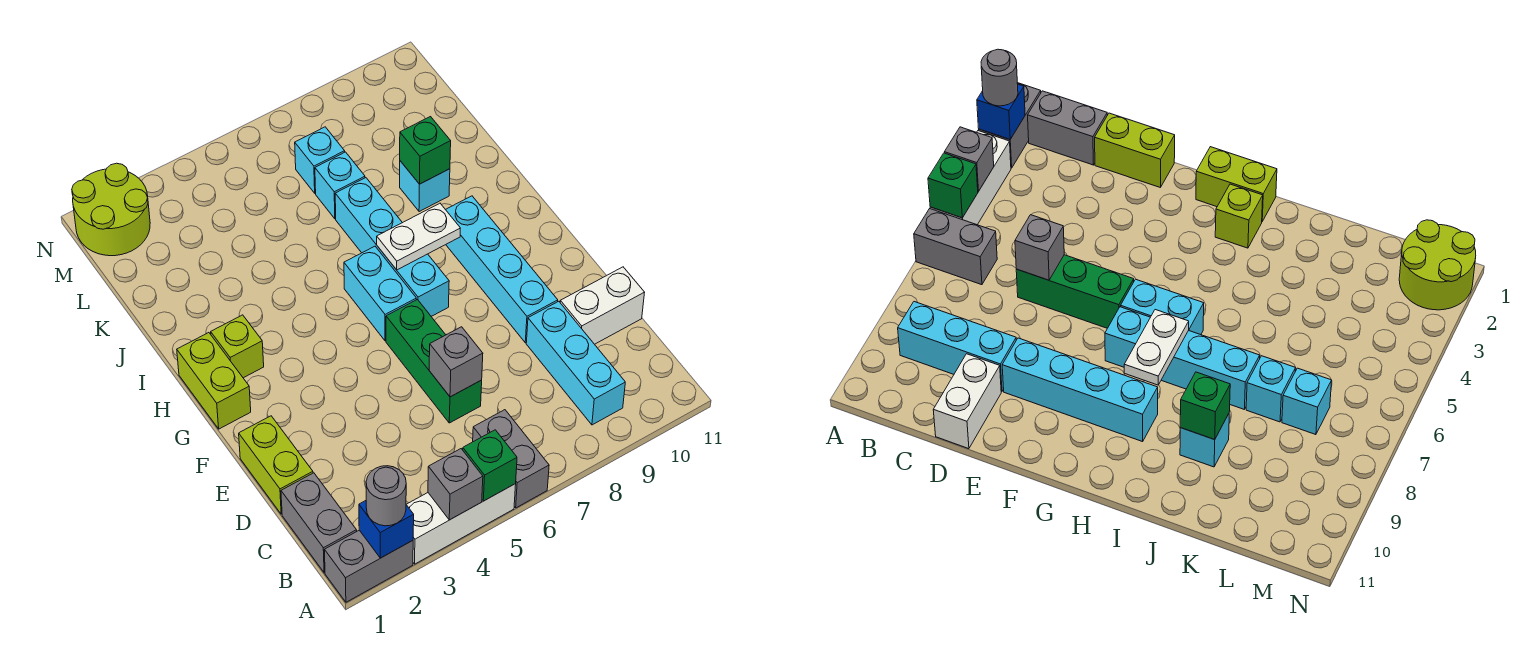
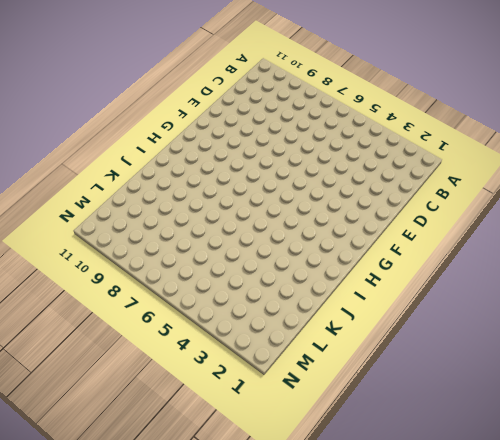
none -> grey 1x2 brick [325,530,413,602]
none -> white 1x3 brick [406,484,516,564]
none -> grey 1x2 brick [473,410,549,508]

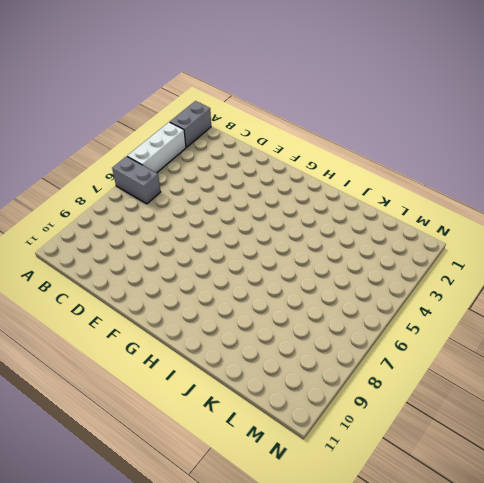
none -> grey 1x2 brick [281,473,357,573]
none -> cyan 1x3 brick [526,301,625,425]
none -> lime 1x2 brick [239,416,313,514]

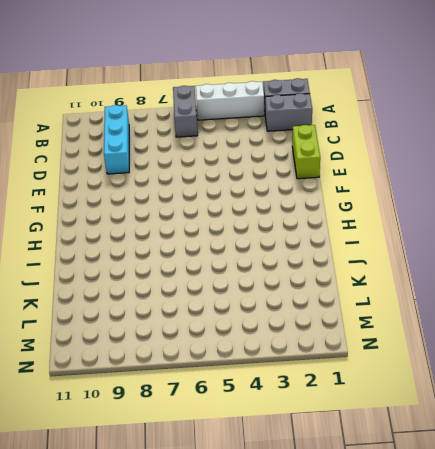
grey 1x2 brick [265,93,312,131] -> grey 1x2 brick turned to [281,473,357,573]
none -> green 1x3 brick [386,300,482,423]
none -> white 1x2 brick [560,267,645,344]
none -> cyan 1x4 brick [446,196,558,343]

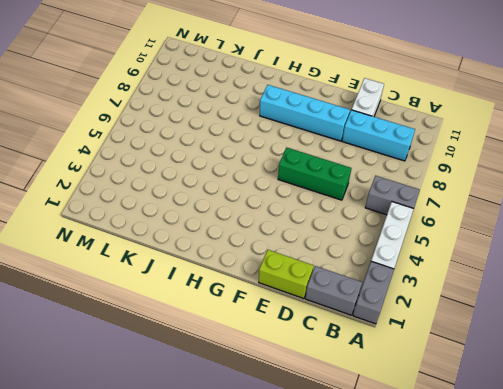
none -> lime 1x2 brick [177,333,251,429]
none -> cyan 1x2 brick [344,246,416,341]
none -> cyan 1x4 brick [335,178,449,316]

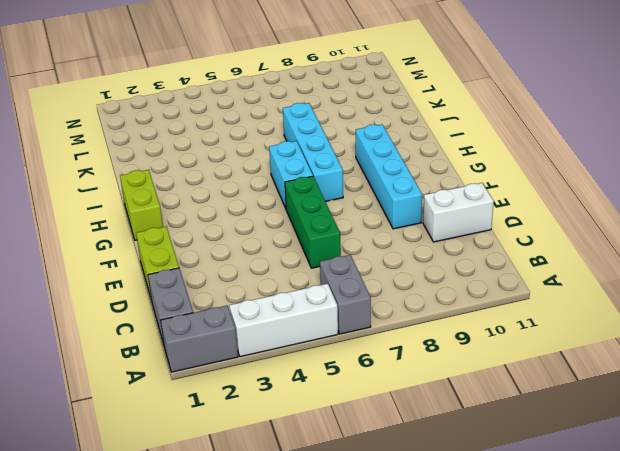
none -> cyan 1x3 brick [526,301,625,425]
none -> lime 1x1 brick [211,315,264,378]
none -> cyan 1x1 brick [400,161,450,212]

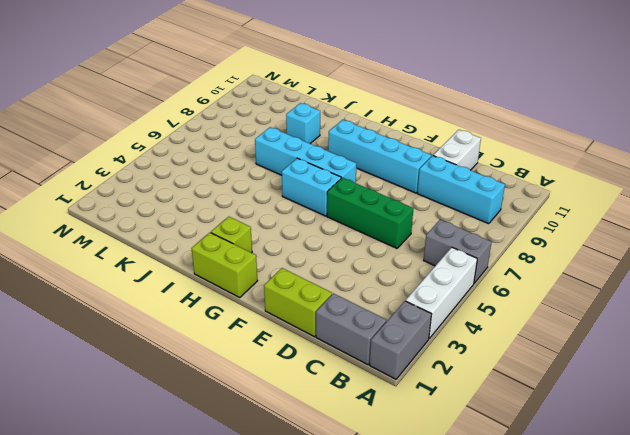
none -> cyan 1x1 brick [315,152,365,219]
none -> cyan 1x1 brick [295,127,345,193]
none -> lime 2x2 round brick [72,163,150,256]

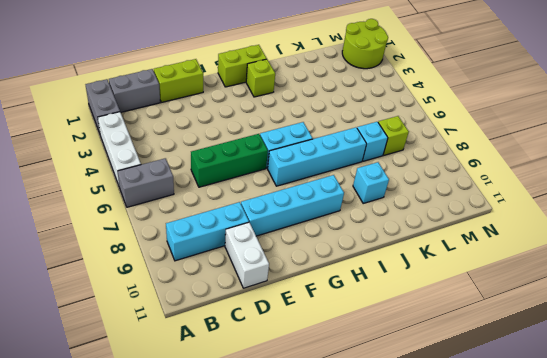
lime 1x1 brick [378,116,409,155] -> cyan 1x1 brick [295,127,345,193]
none -> blue 1x1 brick [359,501,414,558]
none -> grey 1x1 brick [428,449,483,520]
none -> green 1x1 brick [463,430,517,501]

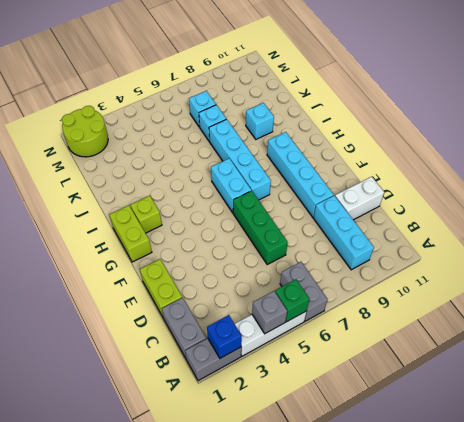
none -> grey 1x1 brick [429,327,483,397]
none -> white 1x2 plate [377,203,460,270]
none -> green 1x1 brick [400,117,451,184]

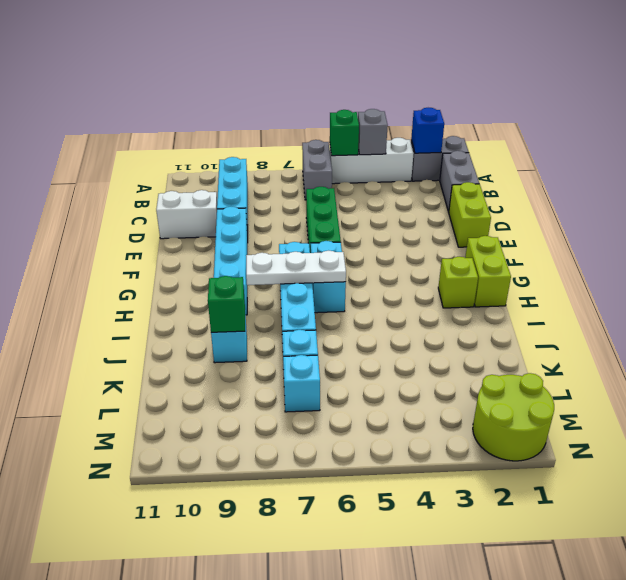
white 1x3 plate [246,251,346,285] -> white 1x2 plate [377,203,460,270]
none -> grey 1x1 brick [429,327,483,397]
none -> grey 1x1 round brick [366,466,406,526]

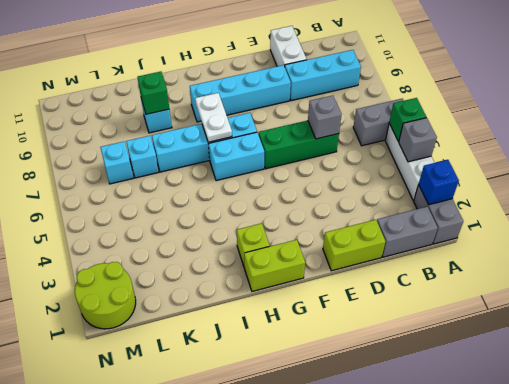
none -> grey 1x1 round brick [366,466,406,526]

